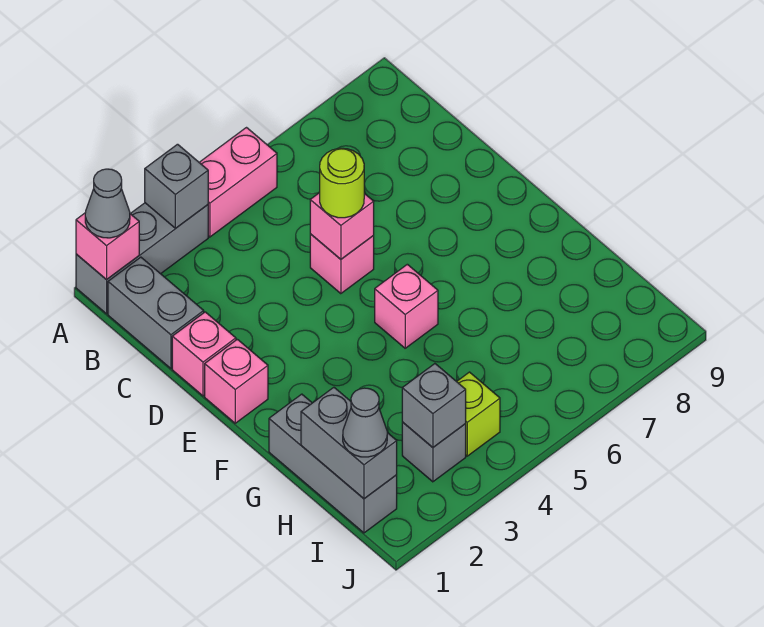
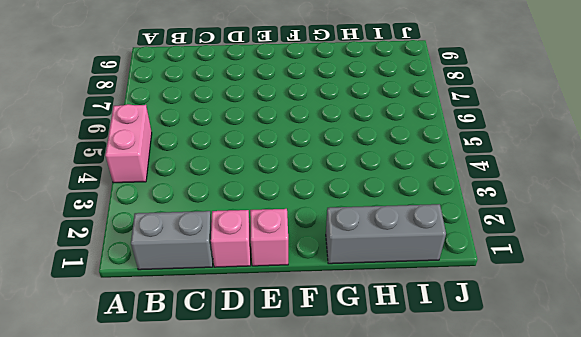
none -> grey 1x3 brick [76,203,208,314]
none -> pink 1x1 brick [310,234,374,294]
none -> pink 1x1 brick [375,264,438,348]

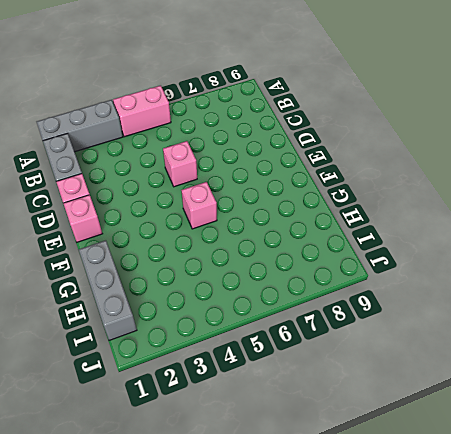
none -> grey 1x1 brick [402,422,466,482]
none -> lime 1x1 brick [457,372,500,456]
none -> pink 1x1 brick [76,213,139,280]

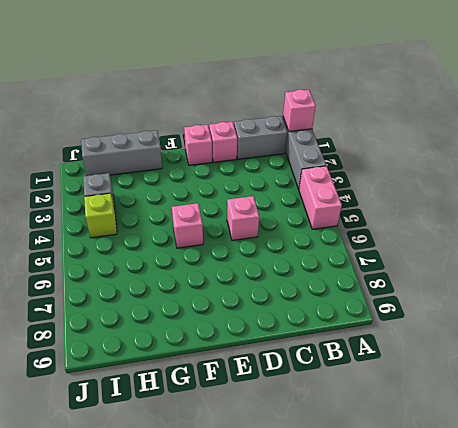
none -> grey 1x1 brick [145,144,208,228]
none -> pink 1x1 brick [310,193,374,259]
none -> grey 1x2 brick [301,387,397,499]

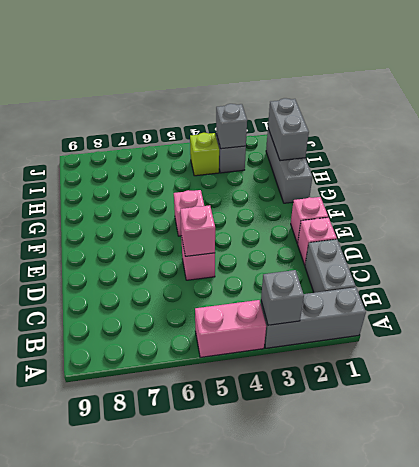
none -> pink 1x1 brick [76,213,139,280]
none -> grey 1x1 cone [85,169,130,238]
none -> lime 1x1 round brick [320,148,364,218]

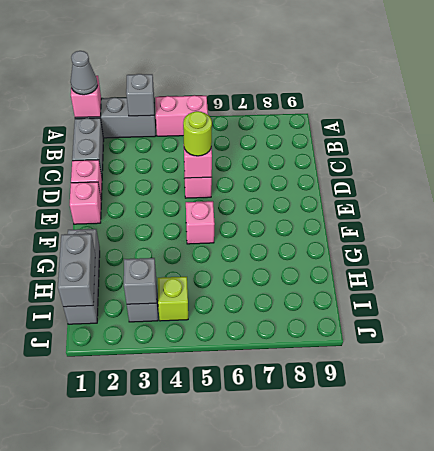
none -> grey 1x1 cone [343,388,387,457]

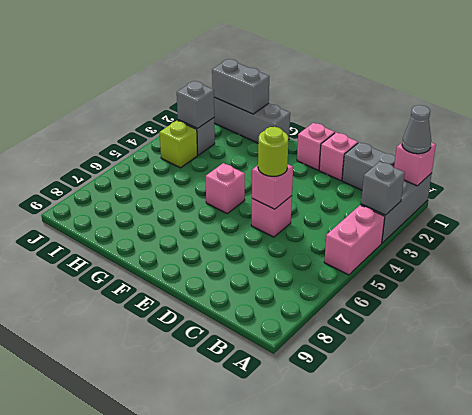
none -> grey 1x1 cone [343,388,387,457]

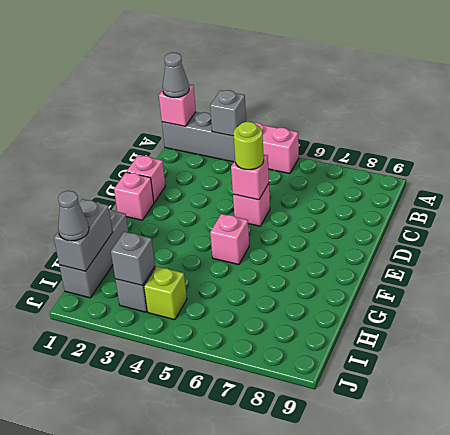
none -> grey 1x2 brick [108,257,204,368]

